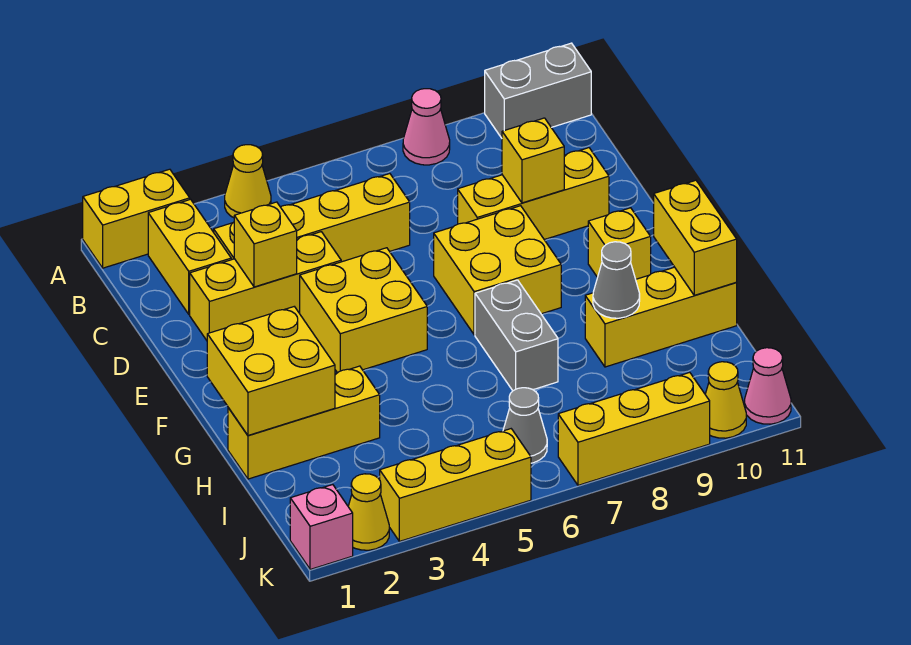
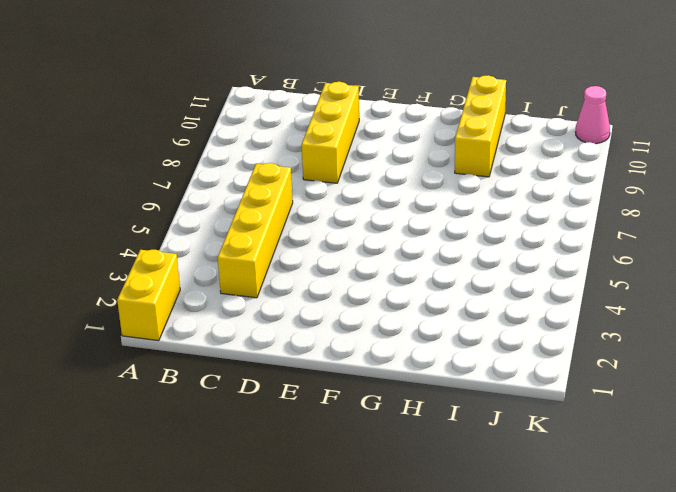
none -> yellow 1x1 cone [225,145,271,218]
none -> pink 1x1 cone [403,89,450,165]
none -> grey 1x2 brick [485,43,591,138]

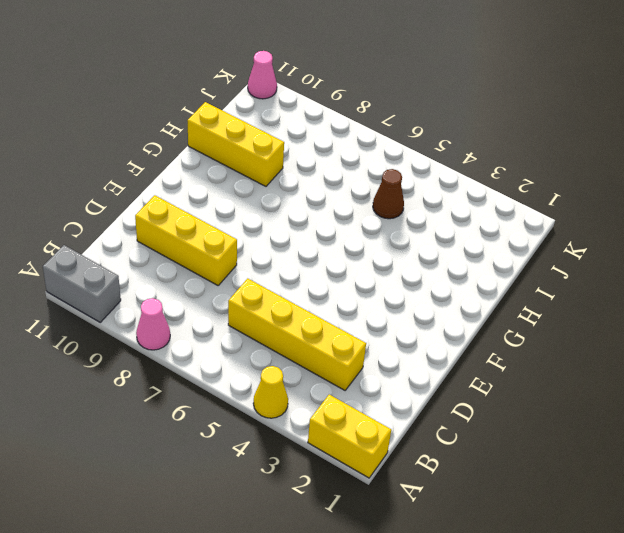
brown 1x1 cone [373,169,404,219] -> none
none -> yellow 1x2 brick [148,199,231,314]
none -> yellow 1x3 brick [190,232,341,340]
none -> yellow 2x2 brick [300,248,427,373]

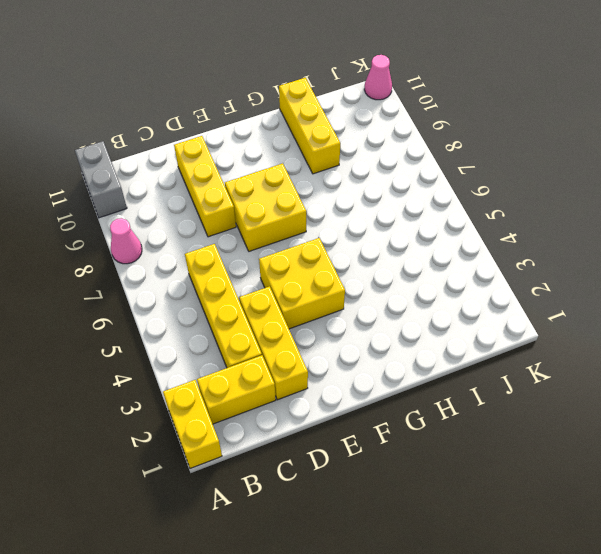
none -> yellow 1x1 cone [225,145,271,218]
none -> yellow 1x1 brick [588,208,651,279]
none -> grey 1x2 brick [475,280,558,391]

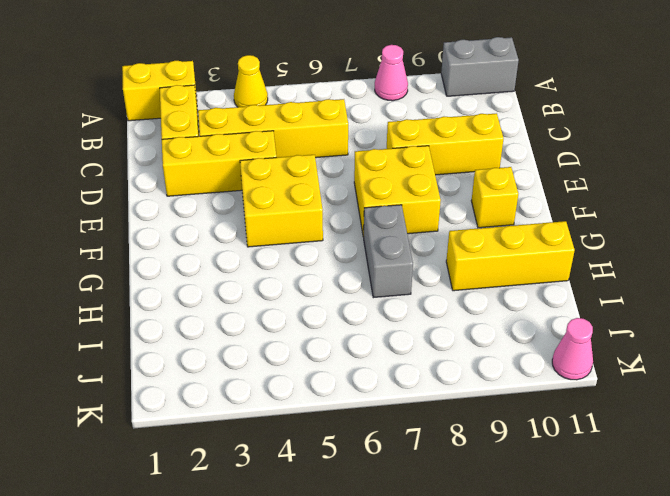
none -> yellow 1x3 brick [228,366,380,479]
none -> grey 1x1 cone [503,388,547,463]
none -> pink 1x1 brick [290,485,353,569]

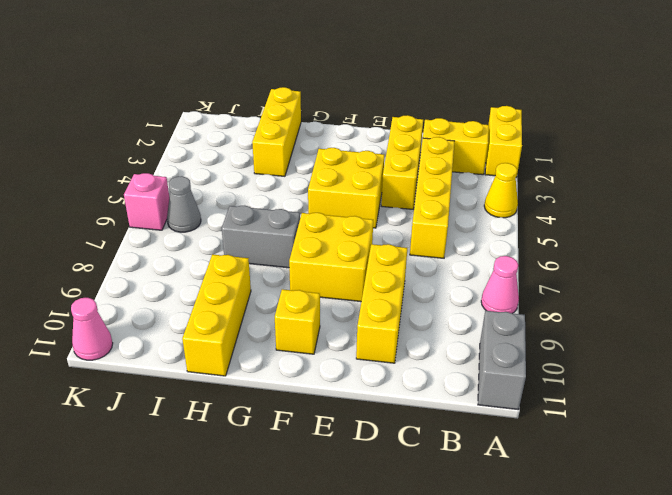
pink 1x1 brick [124,173,169,230] -> pink 1x1 brick moved to [290,485,353,569]
none -> yellow 1x1 cone [348,474,389,550]
none -> yellow 1x3 brick [380,429,531,541]
none -> yellow 1x3 brick [558,372,710,485]

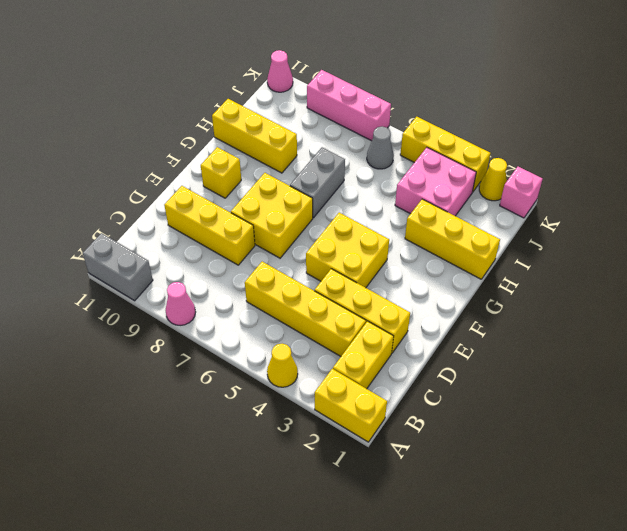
pink 2x2 brick [395,147,476,216] -> none
pink 1x3 brick [307,70,391,141] -> yellow 1x3 brick [558,372,710,485]
none -> yellow 1x1 cone [705,362,746,438]
none -> yellow 1x1 brick [234,202,297,287]
none -> yellow 1x1 brick [502,118,564,203]

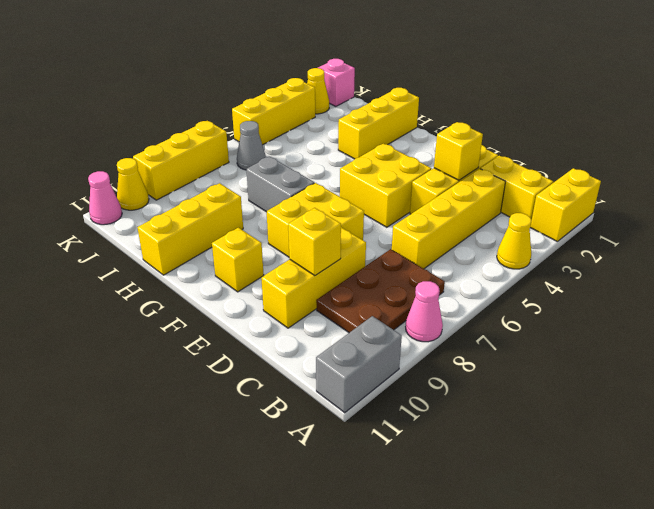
brown 2x3 plate [316,249,445,333] -> none
none -> yellow 2x2 brick [207,307,335,435]
none -> yellow 1x2 brick [654,180,737,295]
none -> grey 1x1 cone [593,242,640,318]

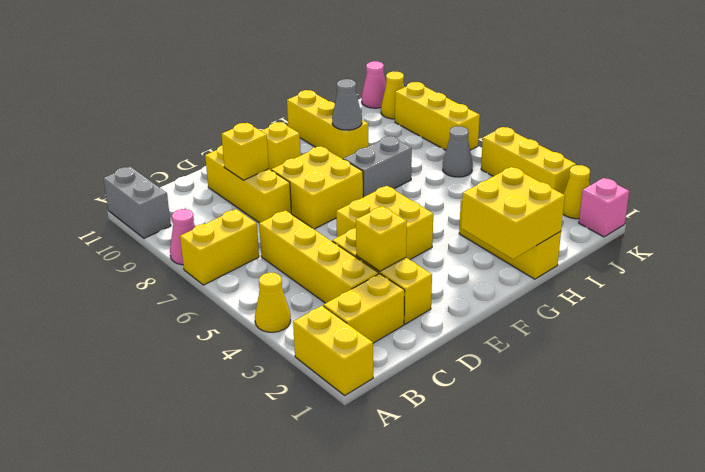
yellow 1x2 brick [180,209,259,285] -> yellow 1x2 brick moved to [654,180,737,295]

